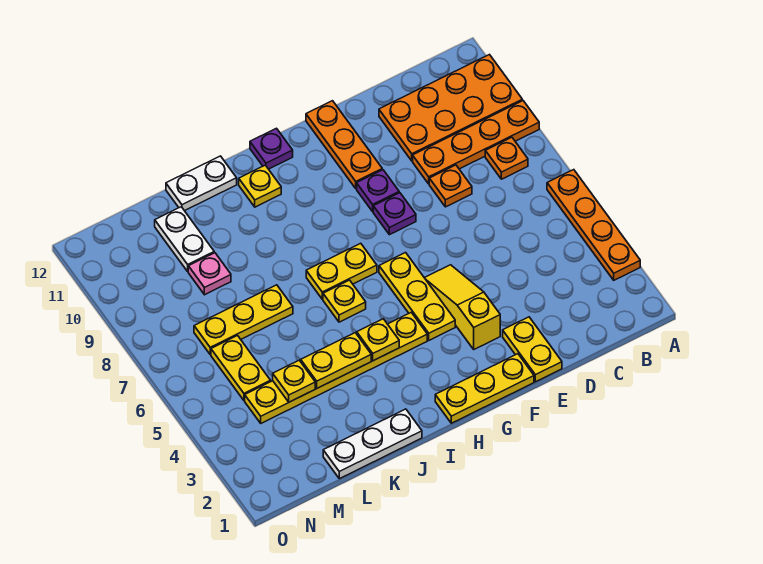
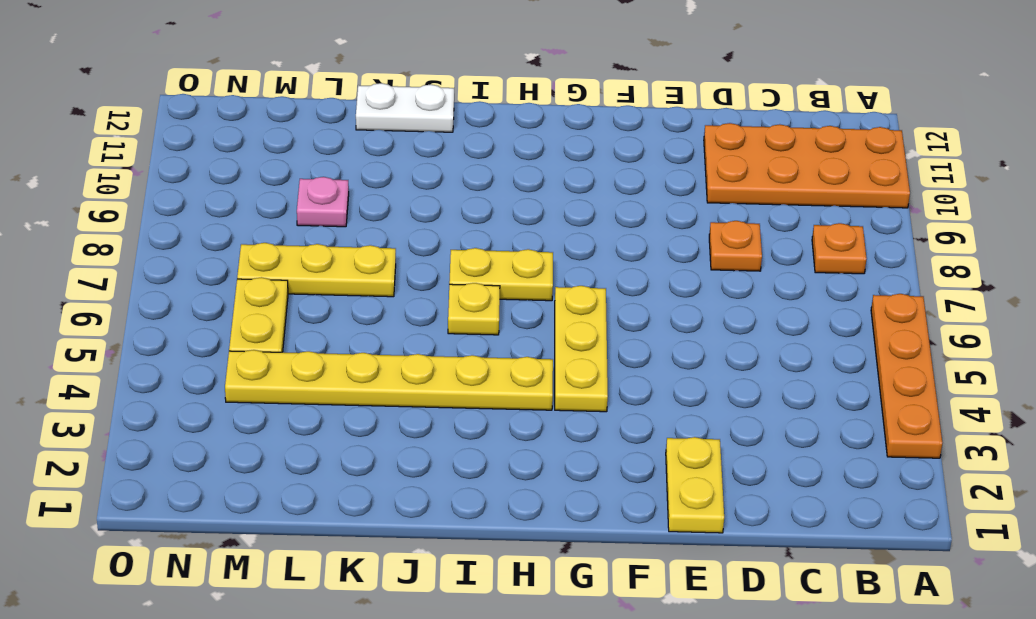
none -> orange 1x4 plate [413,101,539,184]
none -> yellow 1x3 plate [435,354,534,423]
none -> yellow 1x3 slope [425,265,500,349]

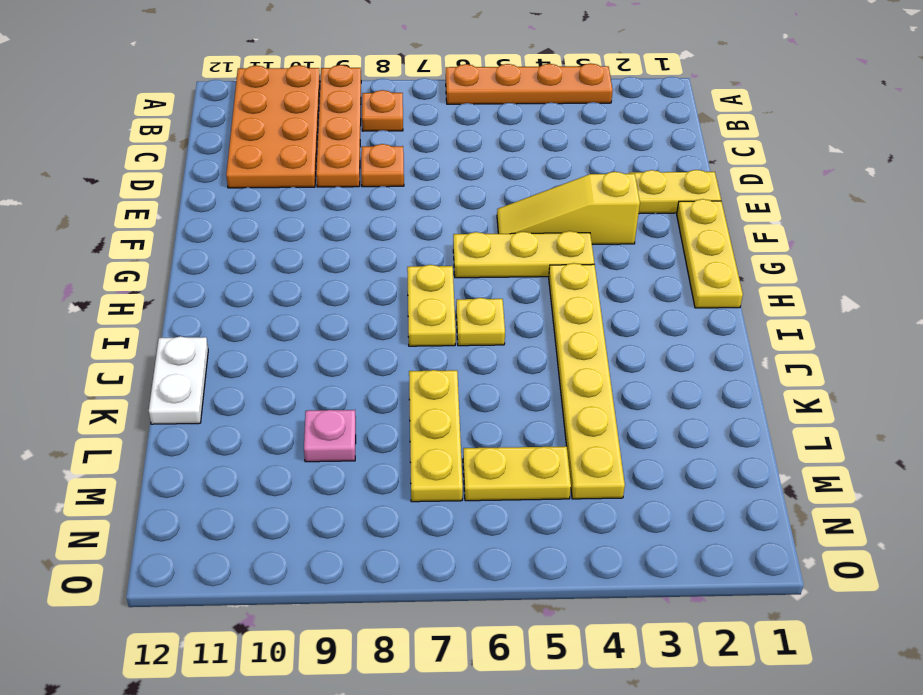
none -> purple 1x1 plate [373,193,416,235]
none -> purple 1x1 plate [357,170,399,211]
none -> orange 1x3 plate [306,101,382,188]

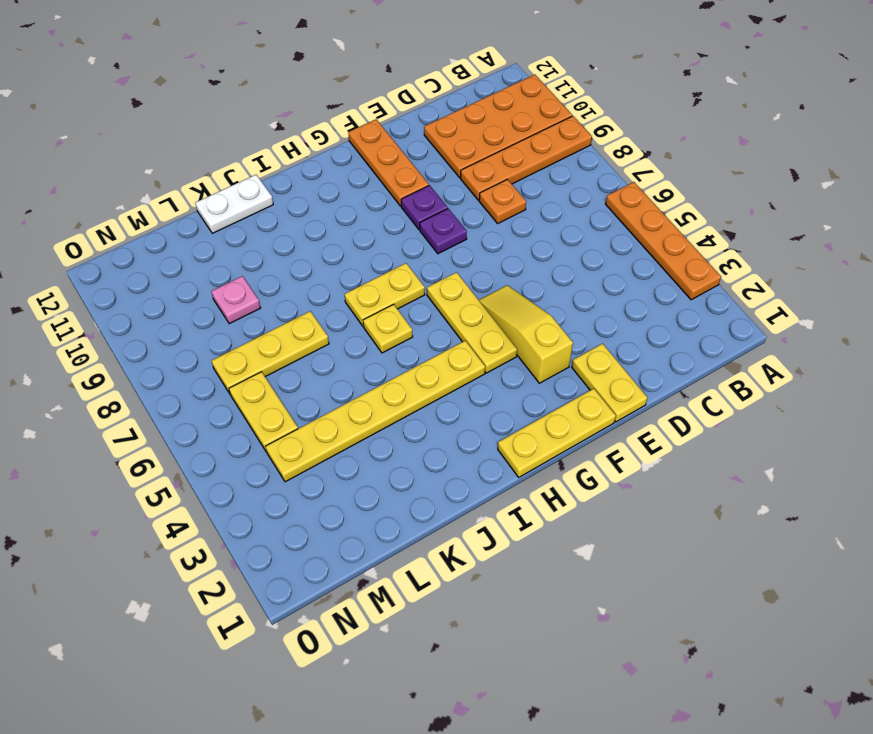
none -> orange 1x1 plate [485,137,528,179]
none -> purple 1x1 plate [250,128,293,169]
none -> yellow 1x1 plate [239,165,281,207]

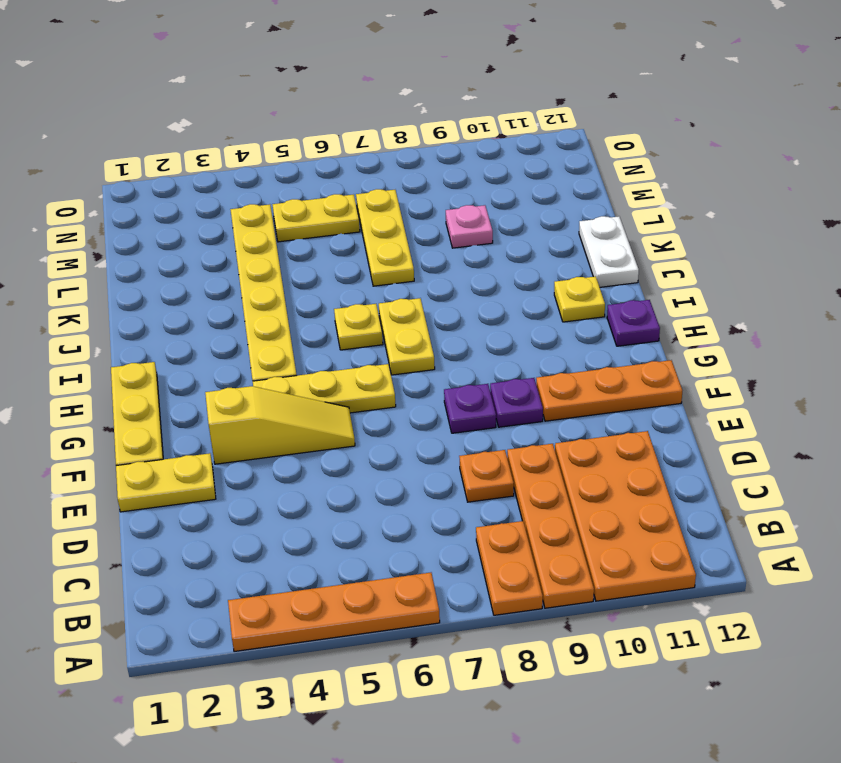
orange 1x2 plate [476,521,543,615] -> orange 1x1 plate [485,137,528,179]
none -> white 1x3 plate [323,409,422,479]
none -> white 1x2 plate [155,207,214,271]
none -> yellow 1x1 plate [357,319,399,361]

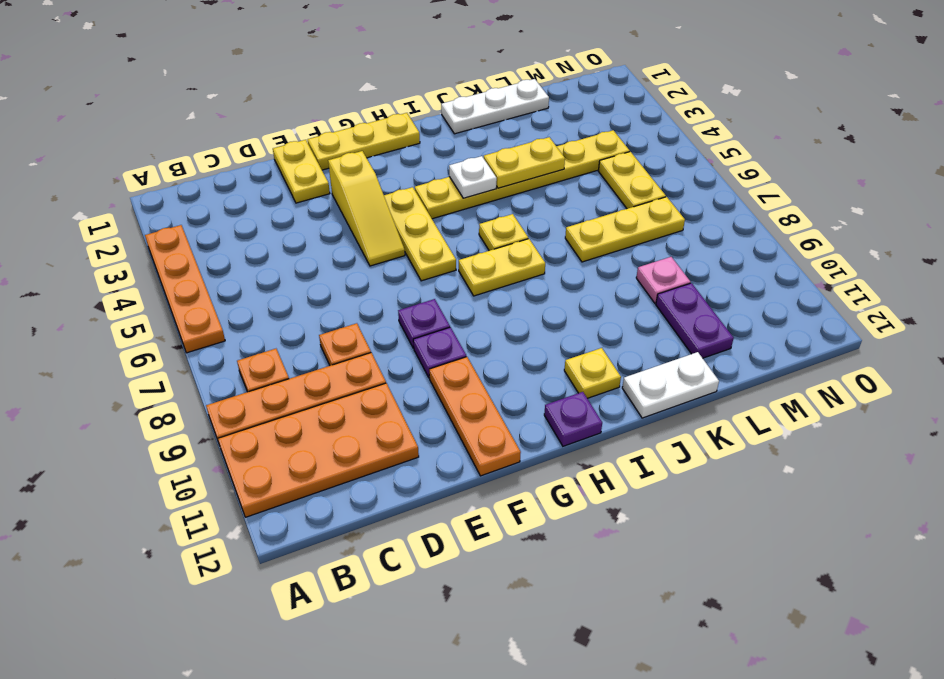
white 1x1 plate [449,156,497,198] -> yellow 1x1 plate [357,319,399,361]
purple 1x2 plate [656,283,734,358] -> white 1x2 plate [155,207,214,271]
none -> yellow 1x1 plate [273,360,315,402]

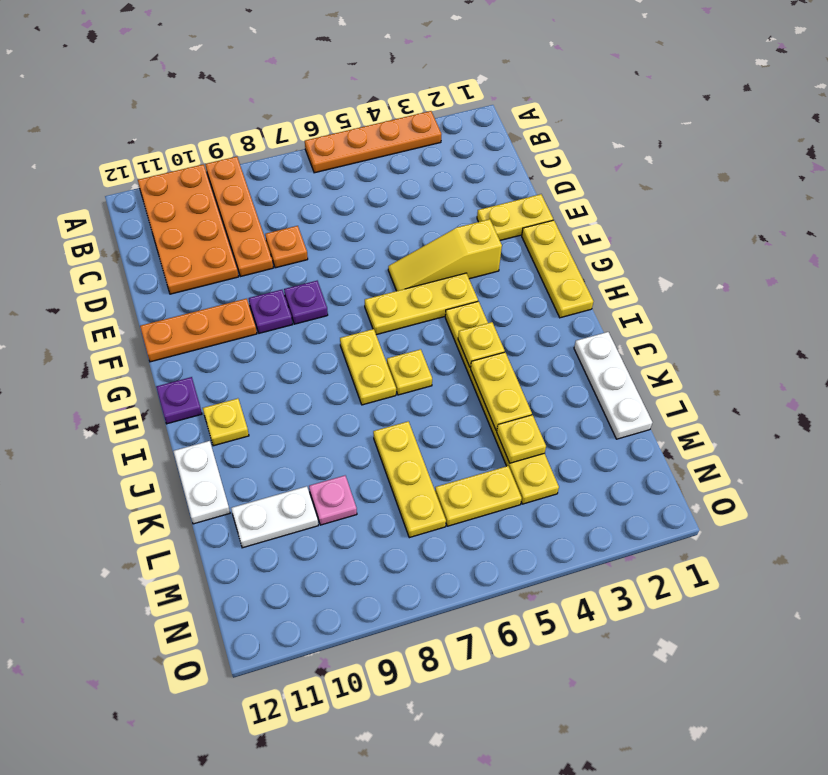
none -> orange 1x1 plate [485,137,528,179]

